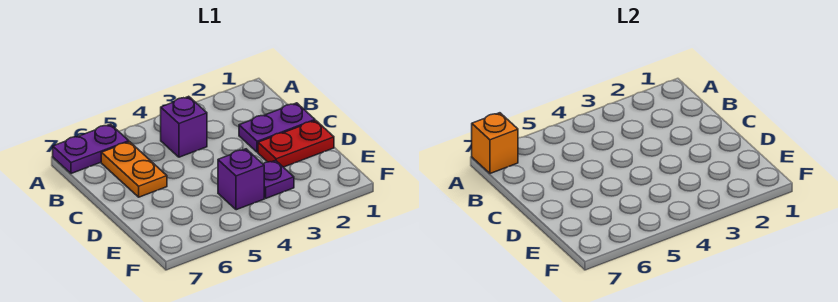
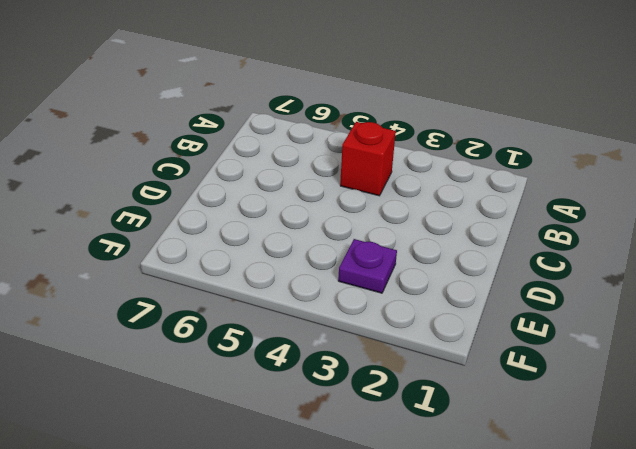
red 1x1 brick [340,122,396,196] -> purple 1x1 brick [161,96,207,157]
none -> purple 1x2 plate [53,124,129,174]
none -> orange 1x2 plate [101,142,167,197]

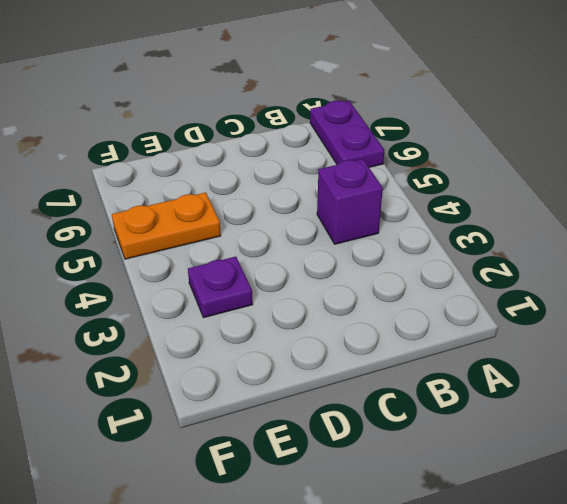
orange 1x2 plate [112,192,221,259] -> orange 1x2 plate moved to [101,142,167,197]
none -> purple 1x2 plate [239,103,315,152]
none -> red 1x2 plate [258,120,334,167]

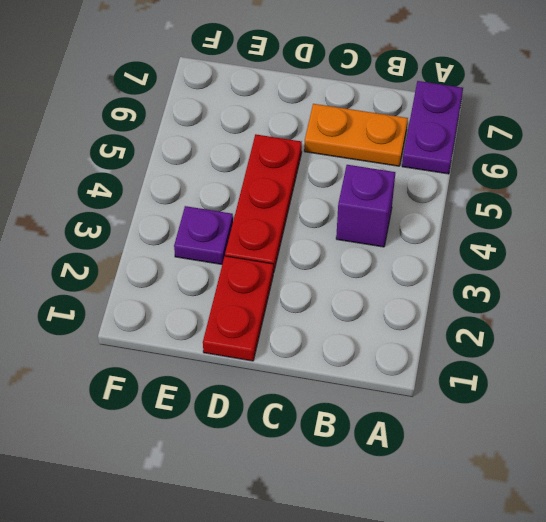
red 1x3 plate [225,134,302,273] -> none
none -> purple 1x2 plate [239,103,315,152]
none -> purple 1x1 brick [218,149,264,210]

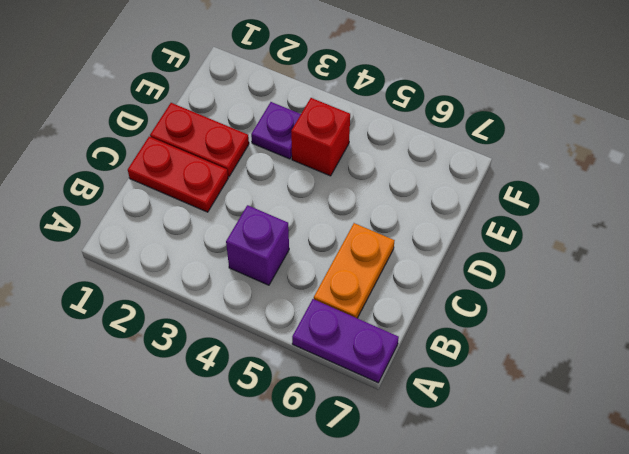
red 1x2 plate [128,137,228,212] -> purple 1x2 plate [239,103,315,152]
red 1x1 brick [291,98,350,176] -> purple 1x1 brick [218,149,264,210]
none -> orange 1x1 brick [472,113,518,174]

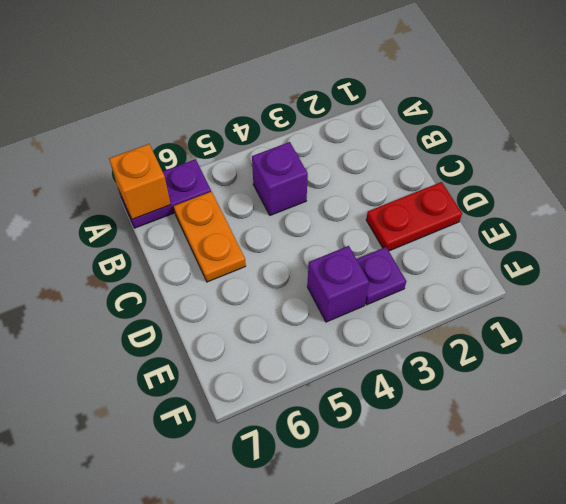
none -> purple 1x2 plate [239,103,315,152]

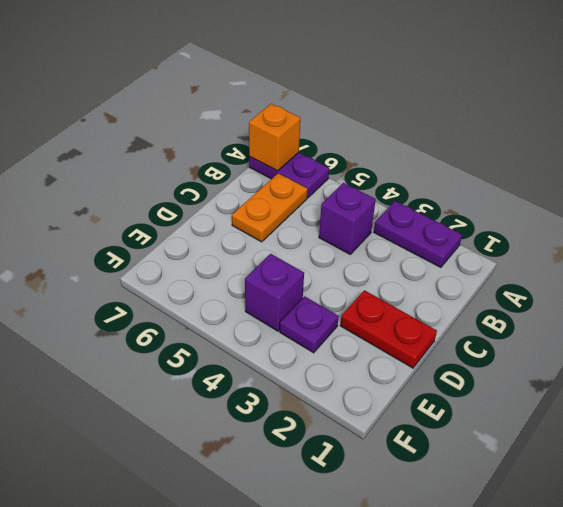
purple 1x2 plate [374,201,462,267] -> purple 1x2 plate moved to [239,103,315,152]

